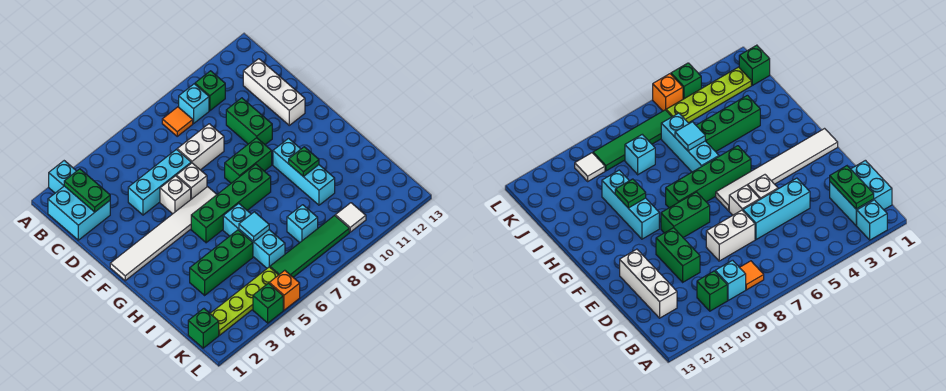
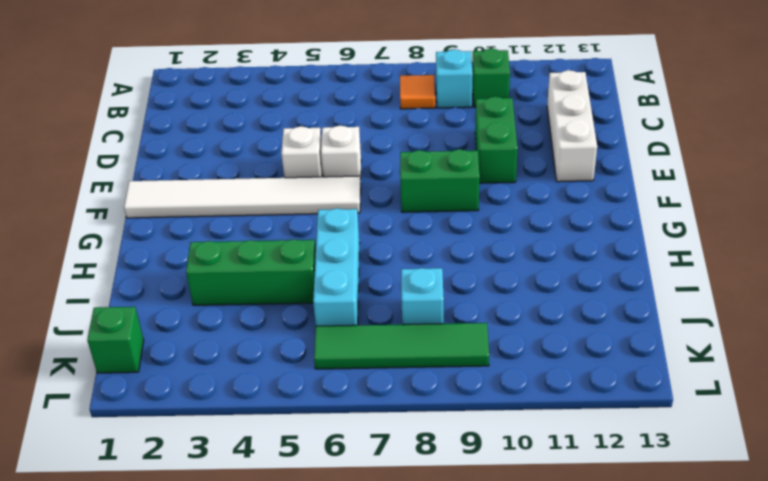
none -> cyan 1x1 brick [49,161,76,193]
none -> cyan 2x2 brick [48,186,110,240]
none -> cyan 1x3 brick [128,149,191,215]

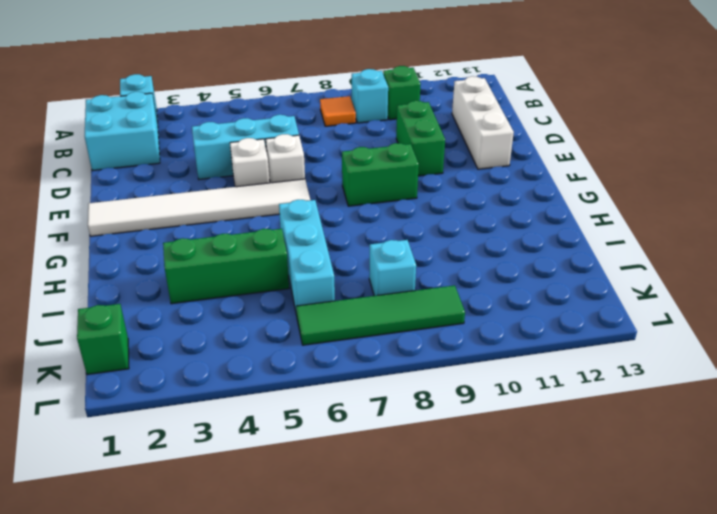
none -> white 1x2 brick [177,124,224,170]
none -> green 1x4 brick [191,164,271,243]
none -> cyan 1x3 brick [273,138,335,205]

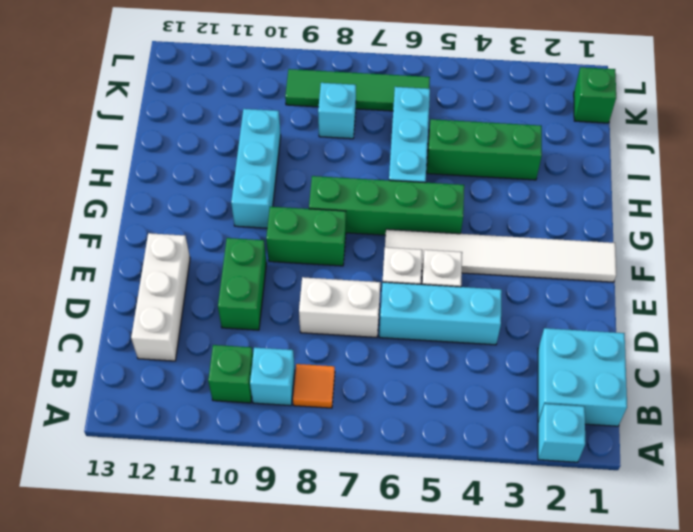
none -> lime 1x4 plate [210,267,278,335]
none -> white 1x1 tile [335,203,366,232]
none -> green 1x1 brick [253,283,283,323]

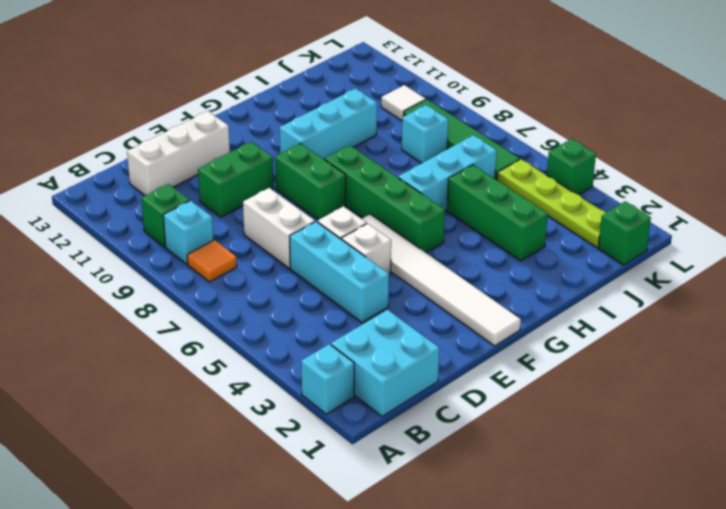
none -> orange 1x1 brick [269,270,300,310]
none -> green 1x2 plate [64,169,110,212]
none -> green 1x1 plate [289,147,319,176]

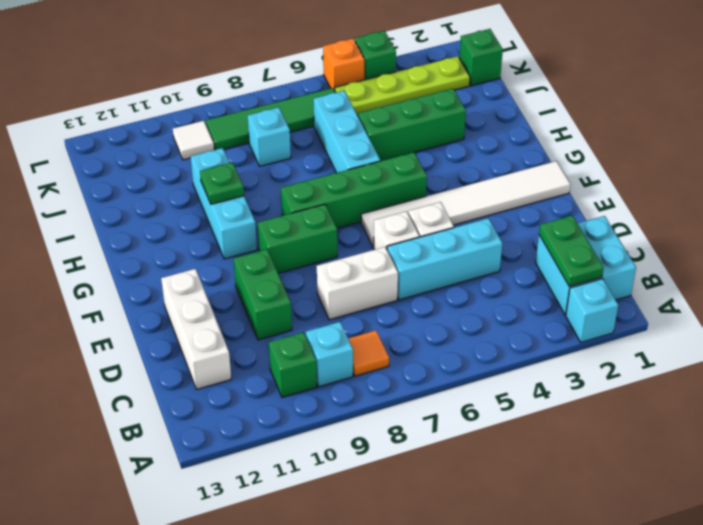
none -> cyan 1x1 tile [239,212,269,242]

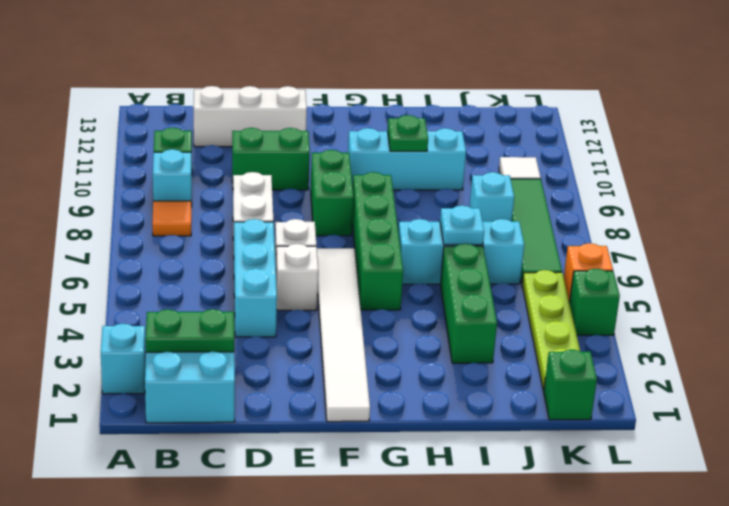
cyan 1x1 plate [440,205,484,245] -> cyan 1x1 tile [239,212,269,242]

